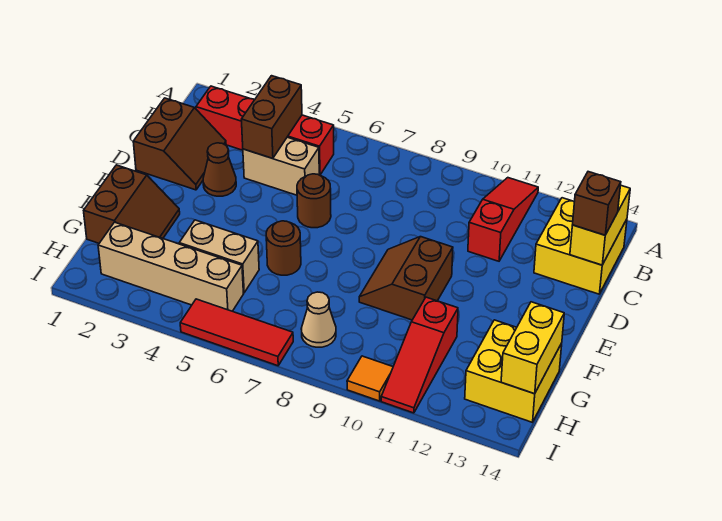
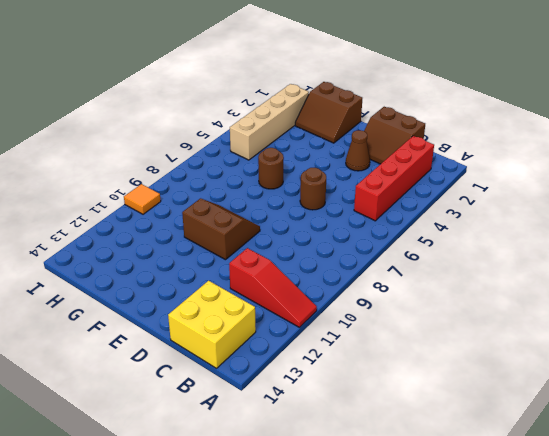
none -> tan 1x2 brick [243,137,319,195]
none -> tan 1x2 brick [179,220,259,293]
none -> red 1x3 slope [381,297,458,413]

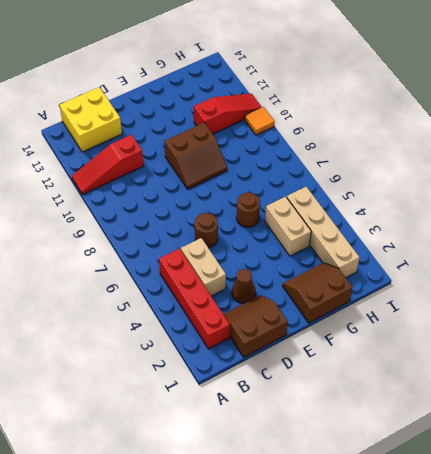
none -> yellow 2x2 brick [465,320,562,422]
none -> tan 1x1 cone [301,292,336,347]
none -> red 1x3 tile [180,299,293,366]

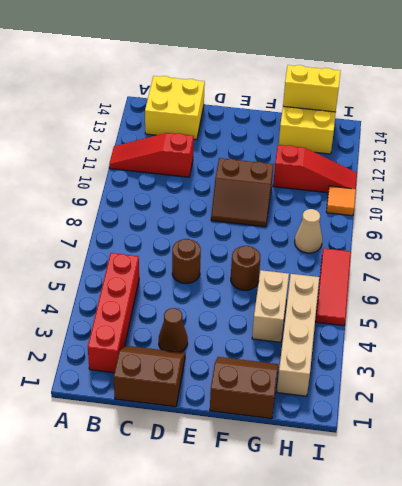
none -> tan 1x2 brick [243,137,319,195]
none -> brown 1x2 brick [241,76,302,158]
none -> yellow 1x2 brick [570,186,630,265]

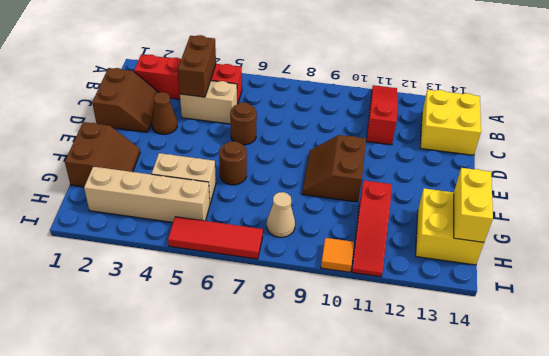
none -> yellow 1x2 brick [570,186,630,265]
none -> brown 1x1 brick [573,172,621,235]

